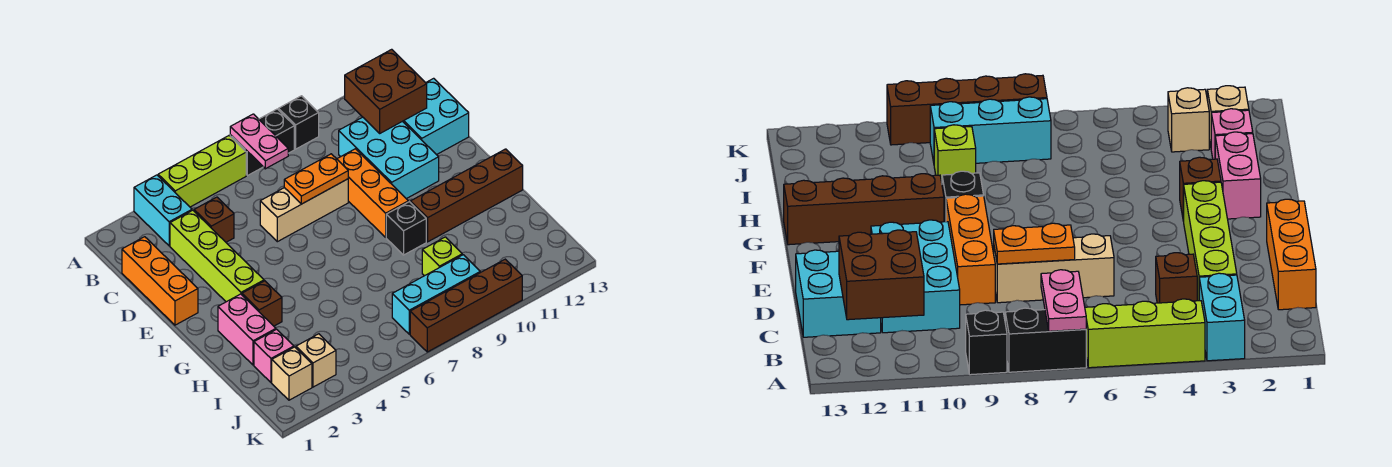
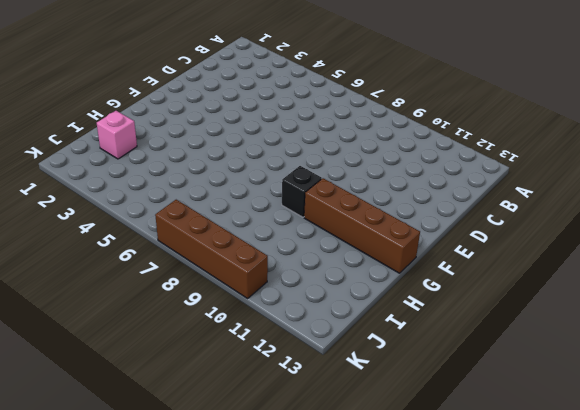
none -> cyan 1x2 brick [134,175,192,246]
none -> lime 1x3 brick [158,136,246,207]
none -> black 1x2 brick [230,109,294,176]

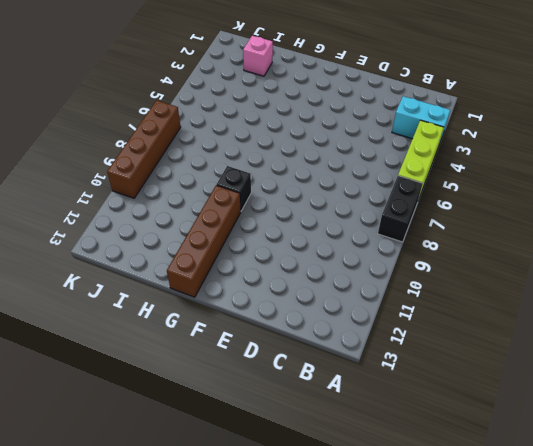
none -> black 1x1 brick [279,96,319,149]
none -> orange 1x3 brick [122,237,198,325]
none -> lime 1x4 brick [170,210,264,302]

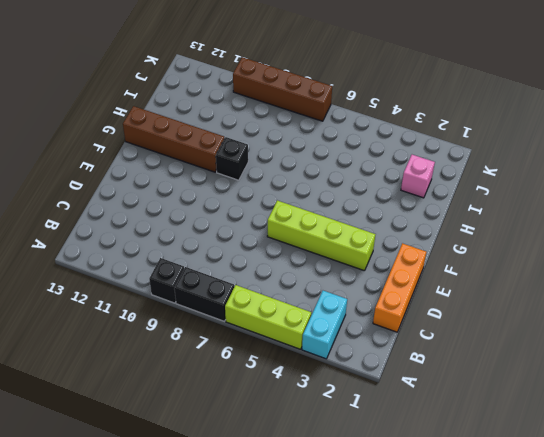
lime 1x4 brick [267,200,375,271] -> lime 1x4 brick turned to [170,210,264,302]
none -> brown 1x1 brick [194,197,234,242]
none -> cyan 2x3 brick [339,117,439,199]
none -> cyan 2x2 brick [403,78,469,155]

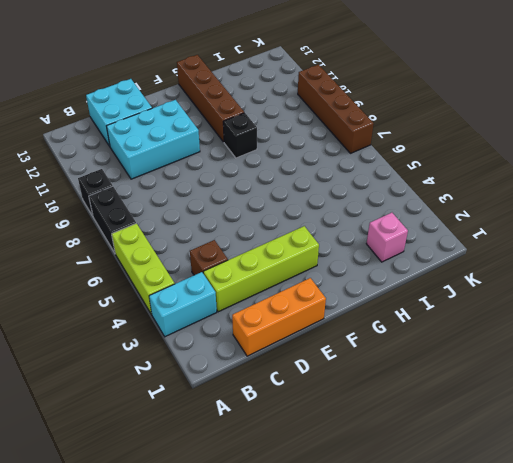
none -> tan 1x3 brick [260,179,348,242]
none -> orange 1x3 brick [337,149,408,237]
none -> pink 1x2 brick [218,294,276,365]

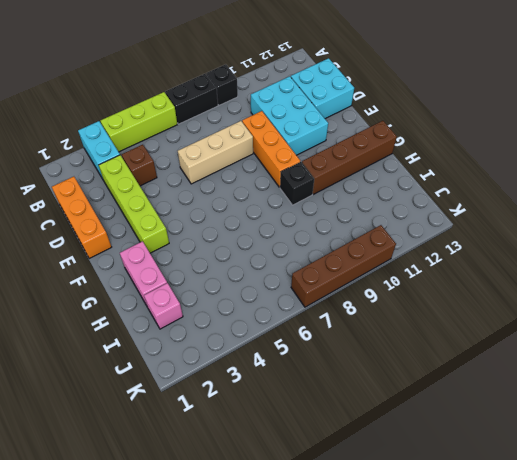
none -> brown 1x1 brick [242,281,282,326]
none -> lime 1x1 brick [422,237,462,276]
none -> tan 1x1 brick [272,347,312,400]

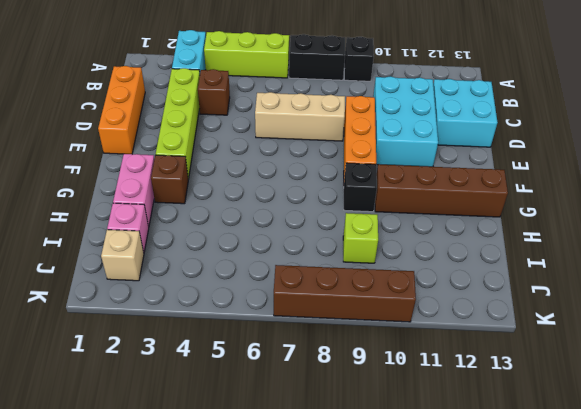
none -> tan 1x1 brick [296,334,336,387]
none -> cyan 1x3 brick [392,255,480,334]
none -> pink 1x2 plate [230,114,288,169]

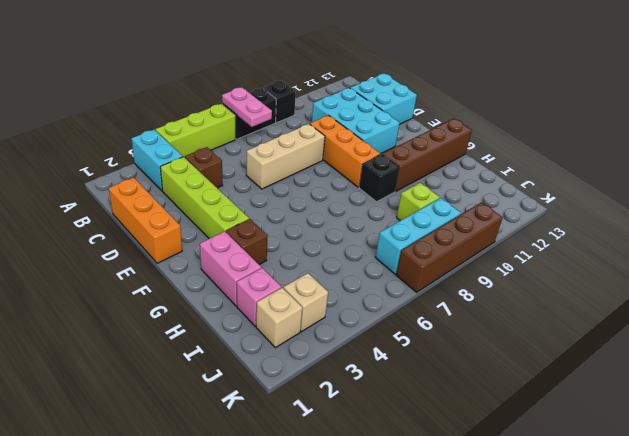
none -> brown 2x2 brick [345,49,427,133]
none -> orange 1x2 plate [284,154,348,204]

